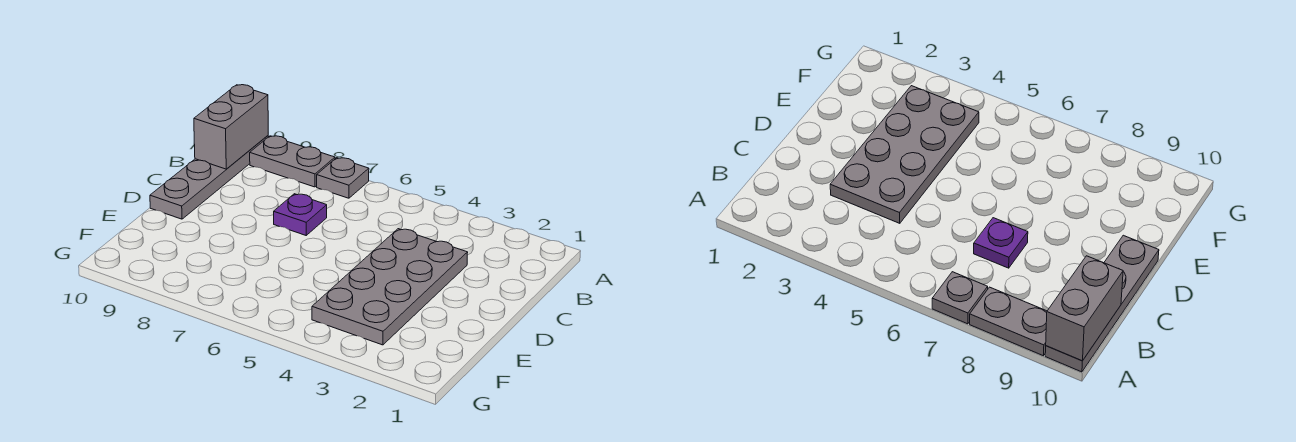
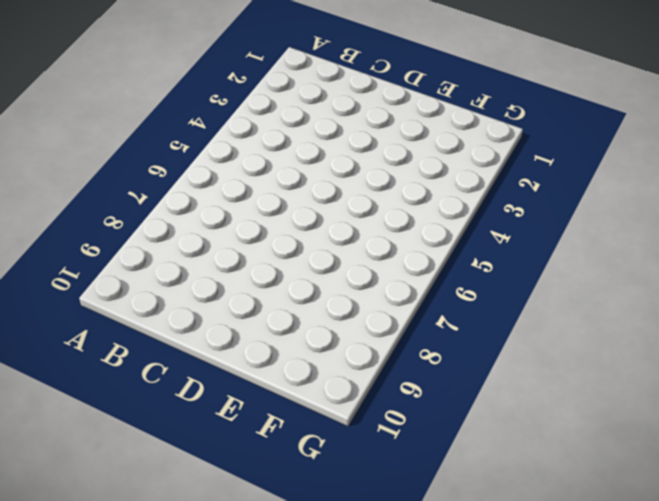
none -> grey 1x1 plate [317,158,369,198]
none -> grey 1x2 plate [250,136,335,187]

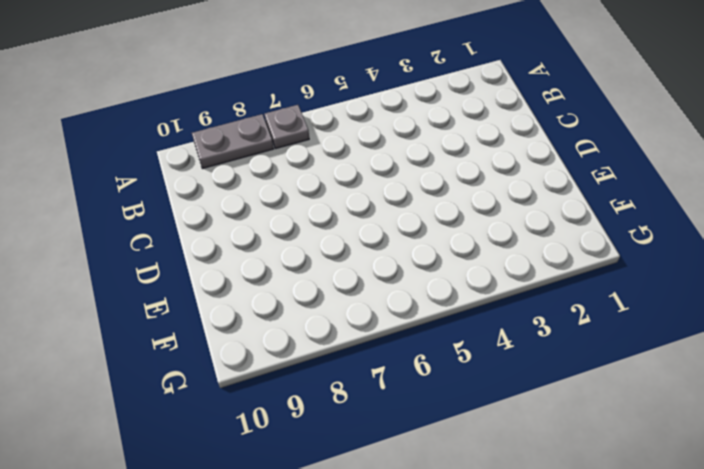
none -> grey 1x4 plate [150,136,268,219]
none -> grey 2x4 plate [312,229,468,345]

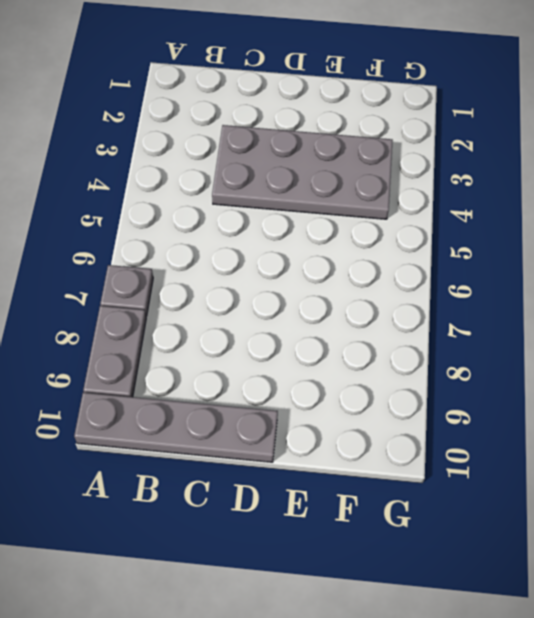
none -> purple 1x1 plate [274,194,327,235]
none -> grey 1x2 brick [194,85,268,169]

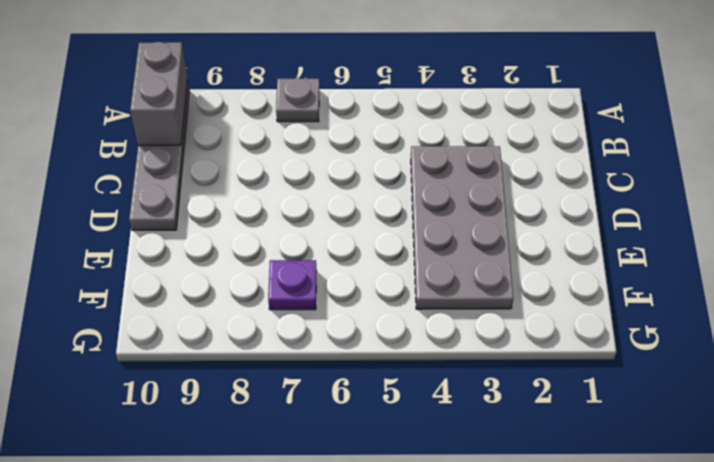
purple 1x1 plate [268,260,317,310] -> purple 1x1 plate moved to [274,194,327,235]
none -> grey 1x2 plate [250,136,335,187]

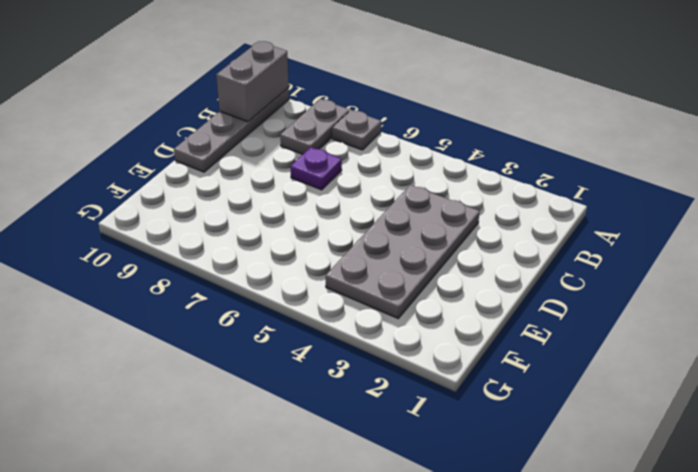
grey 1x2 plate [280,99,349,154] -> grey 1x2 plate turned to [250,136,335,187]

